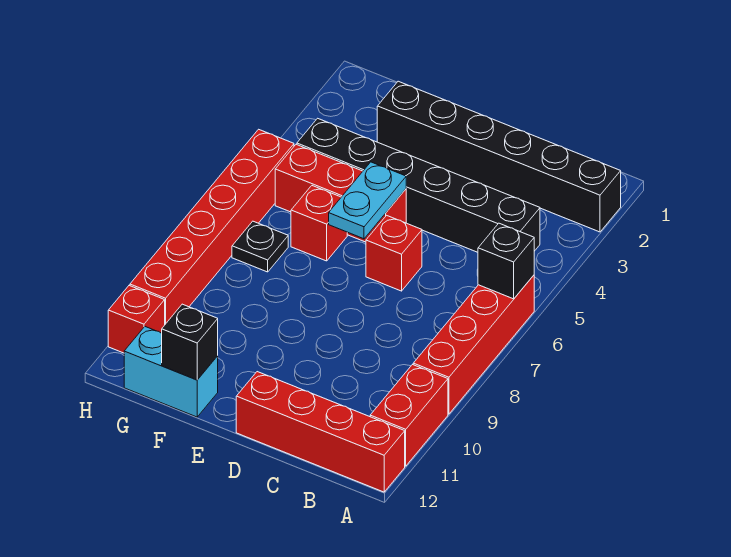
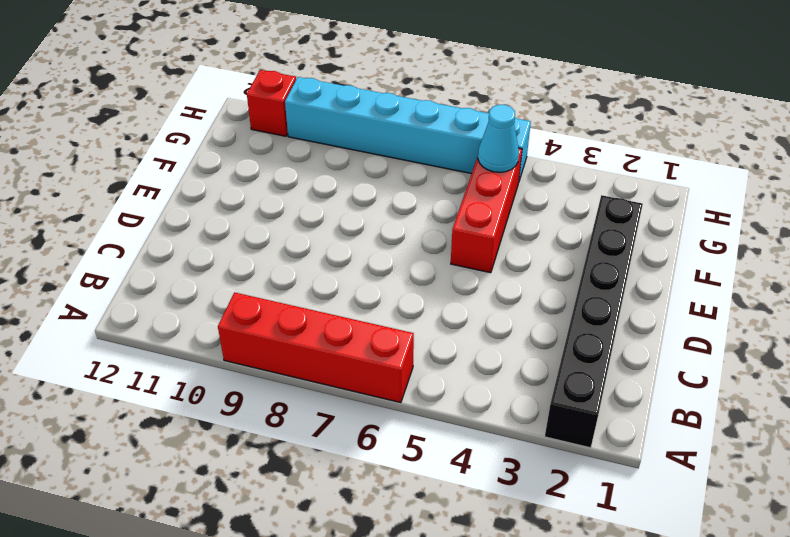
cyan 1x1 cone [478,105,519,172] -> none
cyan 1x6 brick [285,77,531,181] -> red 1x6 brick [130,129,294,324]
none -> red 1x2 brick [370,365,448,466]
none -> red 1x4 brick [236,372,405,492]
none -> black 1x6 brick [297,118,540,252]

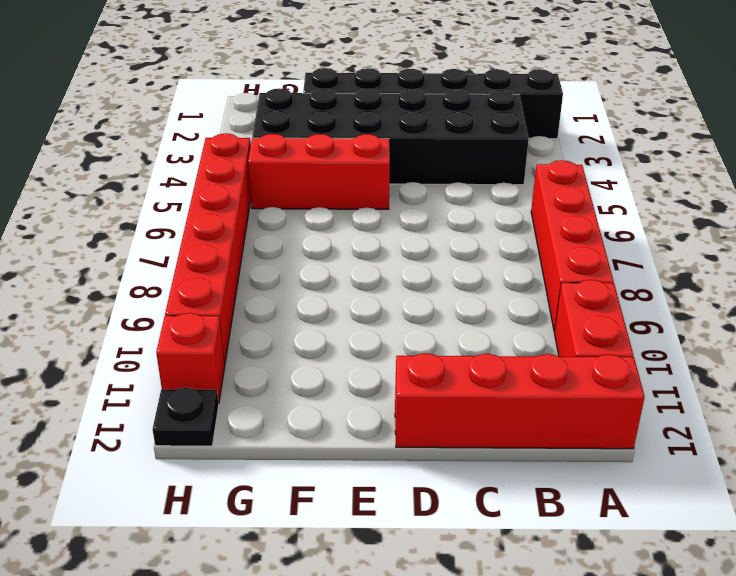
black 2x6 brick [252,88,529,185] -> black 1x6 brick [297,118,540,252]
black 1x1 plate [153,387,219,446] -> black 1x1 plate moved to [232,221,288,272]
none -> red 1x1 brick [366,215,422,291]
none -> red 1x1 brick [291,186,347,261]
none -> cyan 1x2 brick [124,327,218,417]

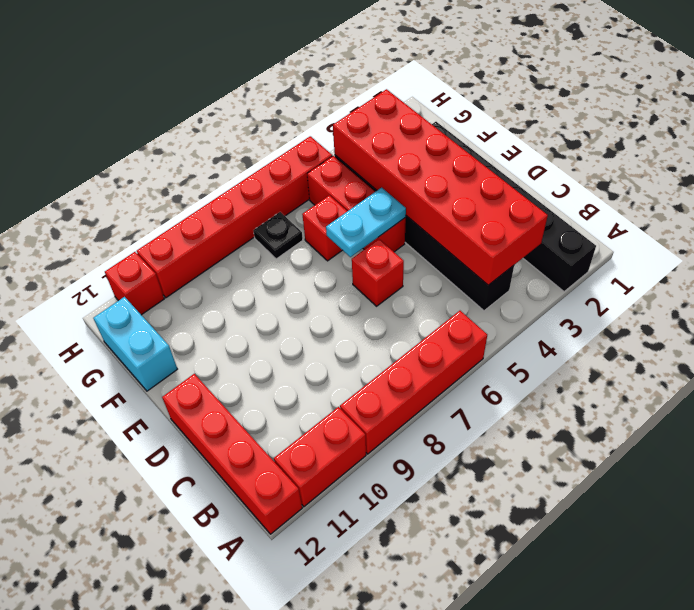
red 2x6 brick [333,89,548,285] -> none
none -> black 1x1 brick [478,223,534,299]
none -> black 1x1 brick [162,304,218,380]

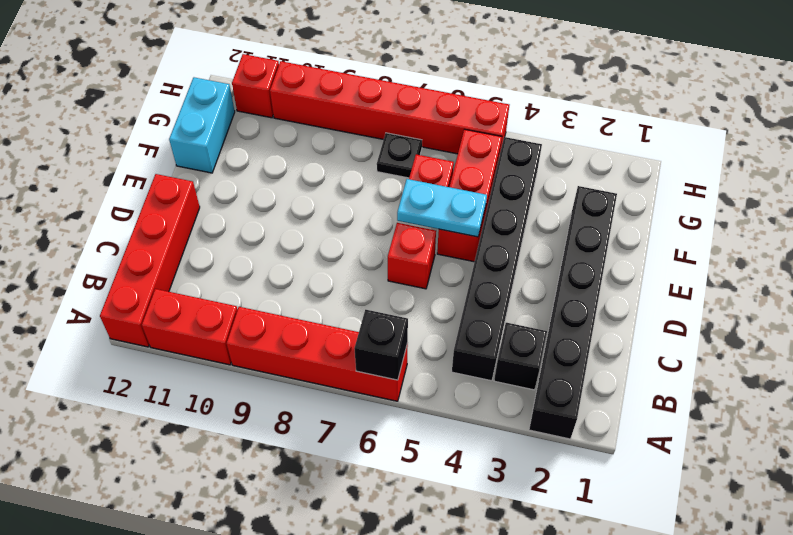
black 1x1 brick [494,323,547,390] -> black 1x1 brick moved to [162,304,218,380]

